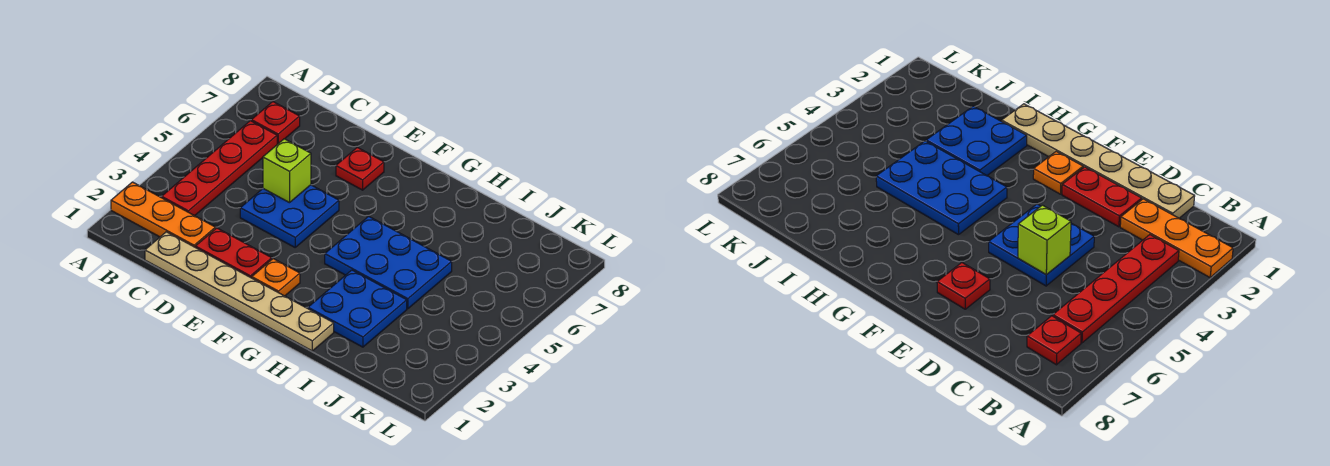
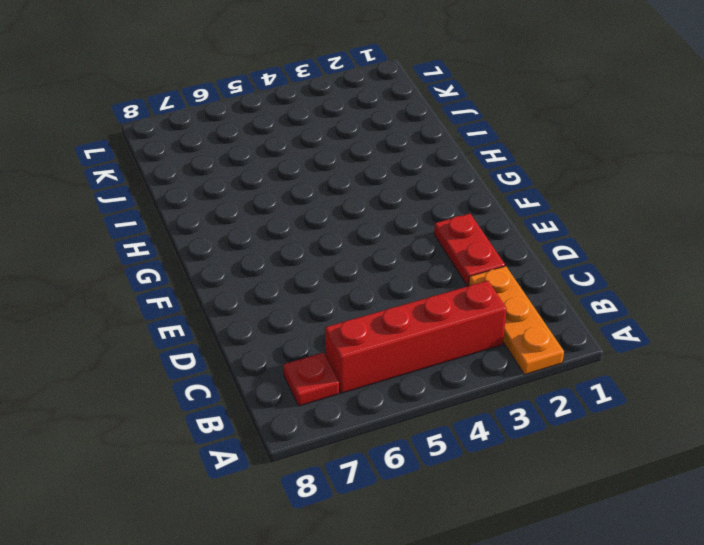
red 1x4 brick [325,281,507,393] -> red 1x4 plate [162,121,277,216]
none -> tan 1x6 plate [145,232,334,351]
none -> blue 2x2 plate [240,185,339,247]

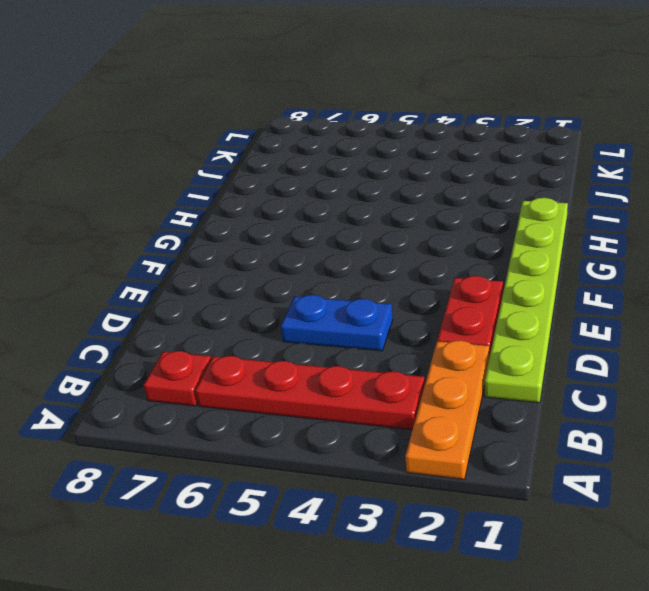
lime 1x6 plate [485,198,568,403] -> tan 1x6 plate [145,232,334,351]
blue 1x2 plate [281,295,393,351] -> blue 2x2 plate [240,185,339,247]
none -> red 1x1 plate [336,147,384,190]
none -> orange 1x1 plate [252,259,300,296]

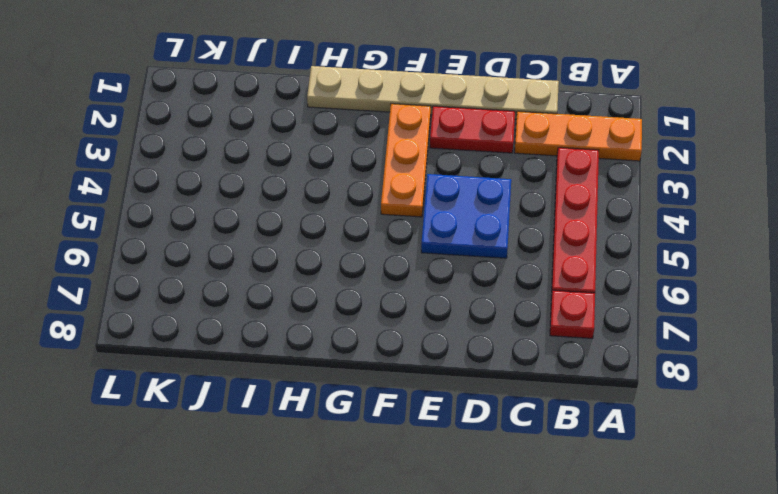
orange 1x3 plate [381,104,431,217] -> orange 1x1 plate [252,259,300,296]
none -> red 1x1 plate [336,147,384,190]
none -> blue 2x3 plate [325,216,452,309]

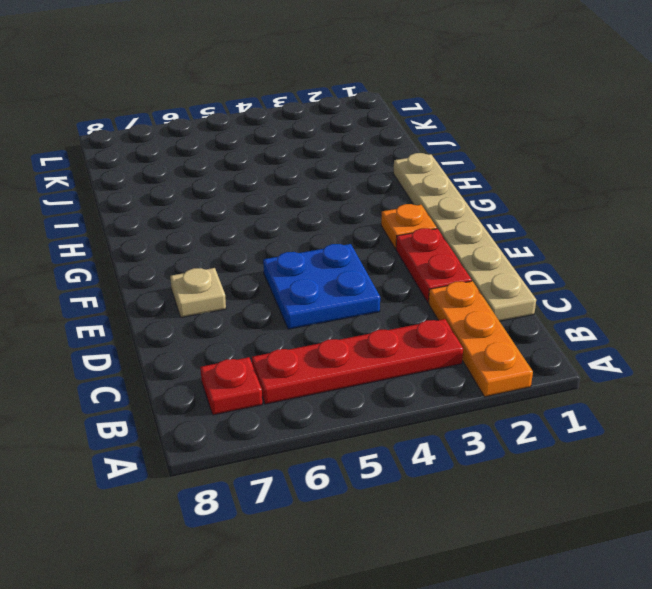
tan 1x1 plate [170,268,226,317] -> red 1x1 plate [336,147,384,190]
none -> blue 2x3 plate [325,216,452,309]
none -> blue 2x2 plate [308,270,407,347]

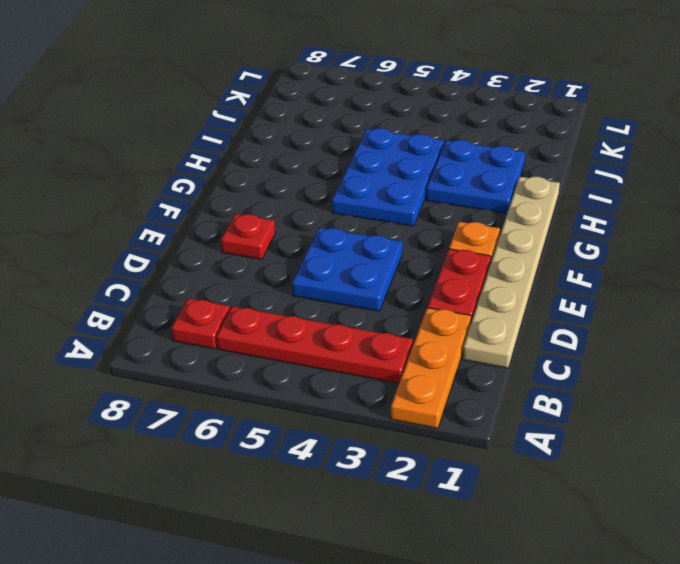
none -> lime 1x1 brick [263,139,311,203]

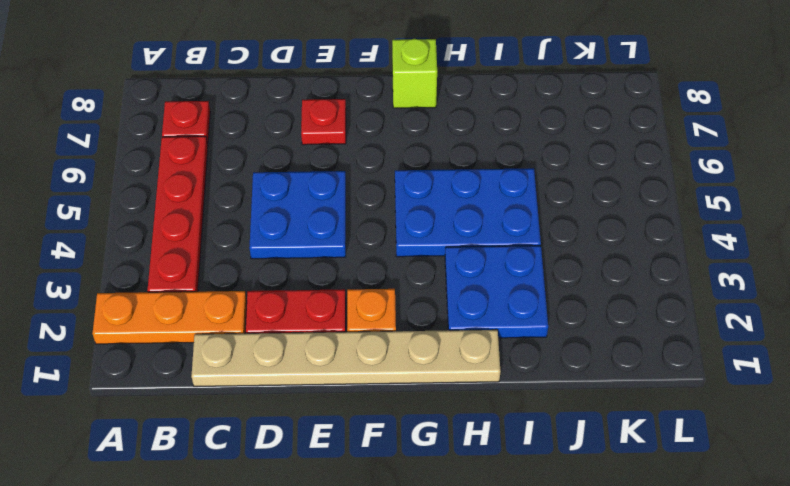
lime 1x1 brick [392,39,437,108] -> lime 1x1 brick moved to [263,139,311,203]

